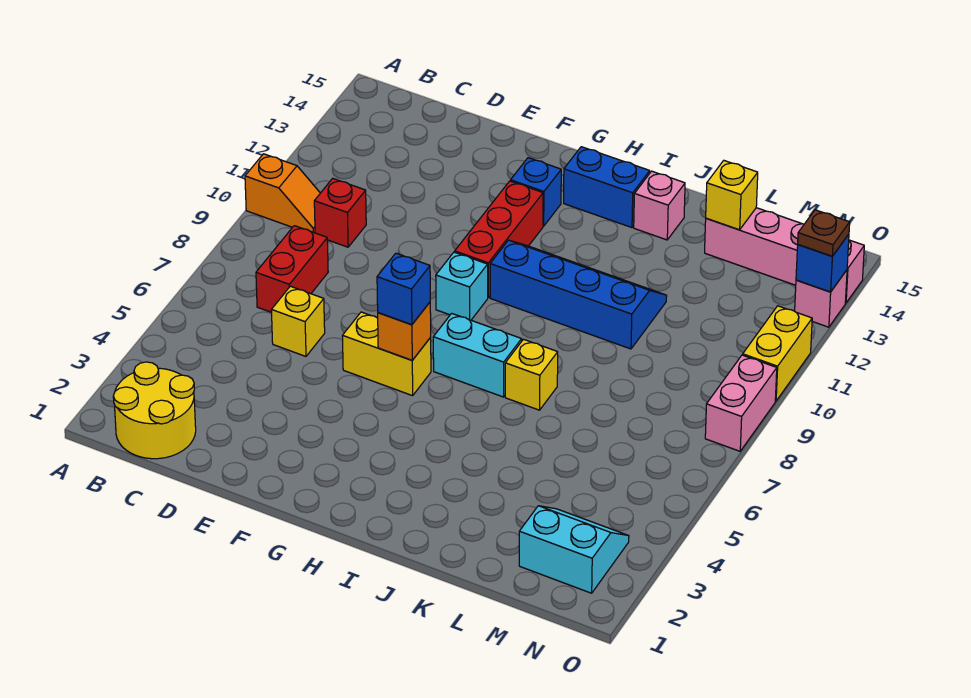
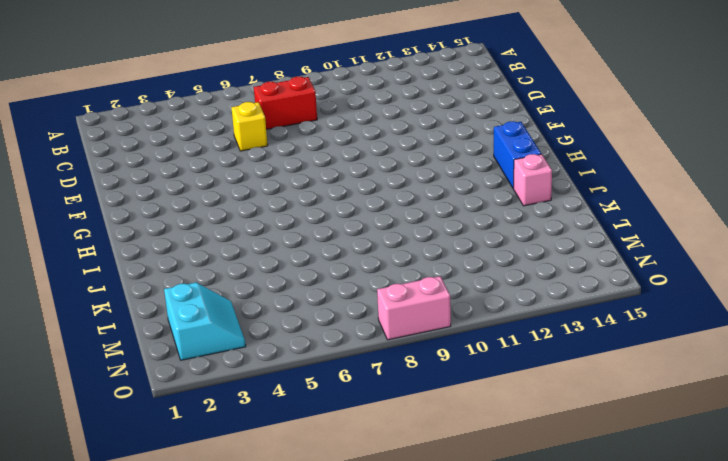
none -> orange 1x2 slope [245,154,320,233]
none -> yellow 2x2 round brick [113,362,196,459]
none -> red 1x1 brick [314,178,366,247]

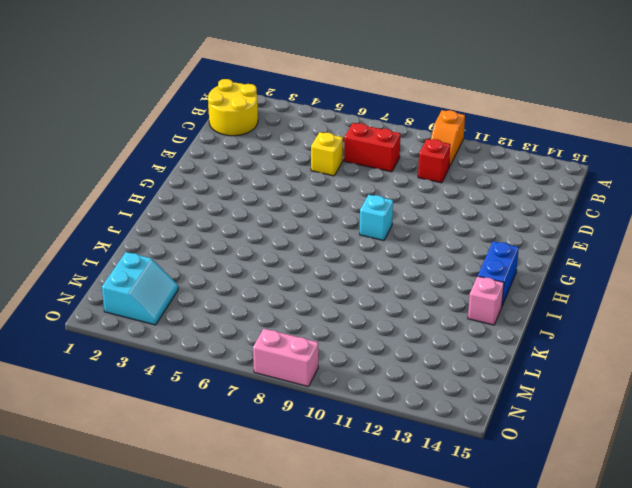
none -> yellow 1x2 brick [342,312,431,396]
none -> red 1x3 brick [455,181,543,297]
none -> blue 1x1 brick [511,158,561,226]

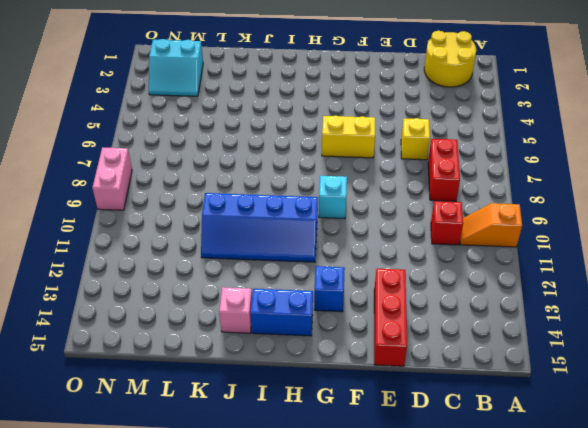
red 1x3 brick [374,269,407,366] -> red 1x3 brick moved to [455,181,543,297]
none -> cyan 1x2 brick [433,313,522,397]
none -> yellow 1x1 brick [505,339,558,410]
none -> pink 1x4 brick [705,208,864,303]

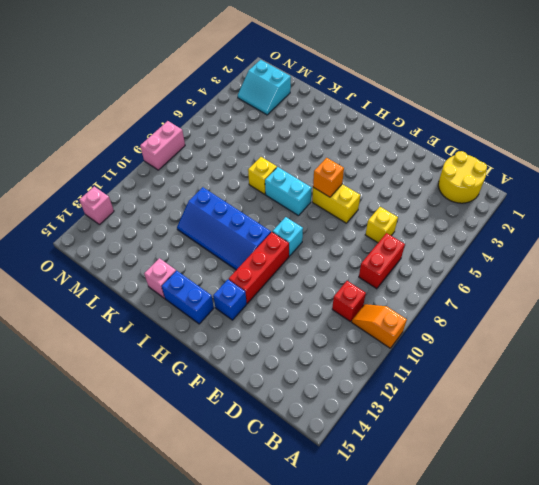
none -> pink 1x4 brick [705,208,864,303]
none -> yellow 1x2 brick [743,306,812,401]
none -> yellow 1x1 brick [706,161,758,230]

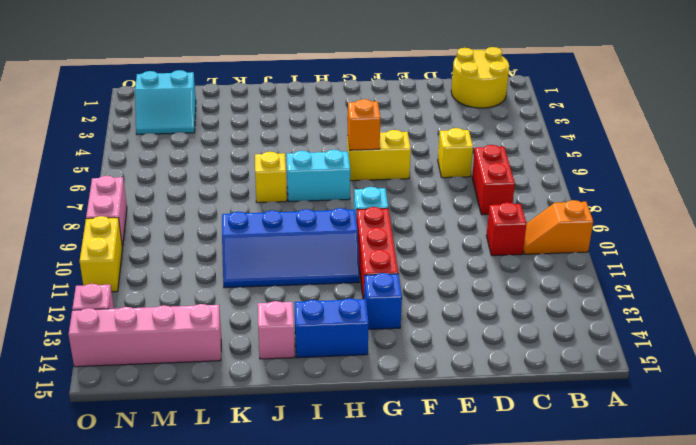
none -> yellow 1x1 brick [706,161,758,230]
none -> blue 1x1 brick [796,234,849,292]
none -> blue 1x1 brick [377,253,430,325]

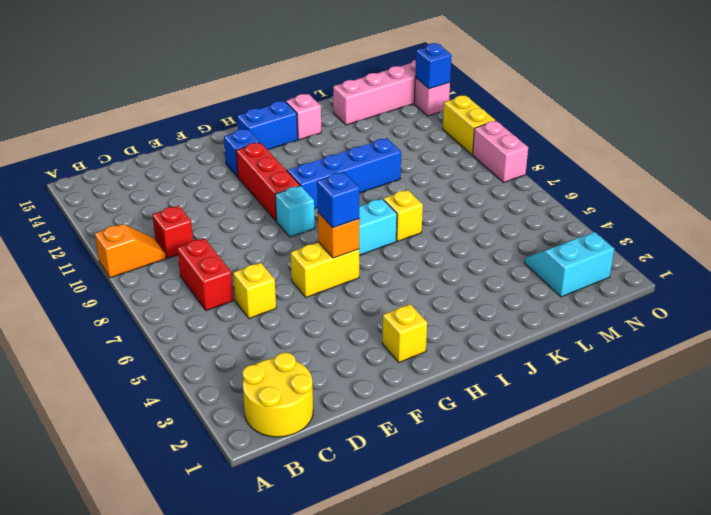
yellow 1x1 brick [382,304,427,362] -> yellow 1x1 brick moved to [706,161,758,230]
none -> brown 1x1 plate [798,210,850,256]

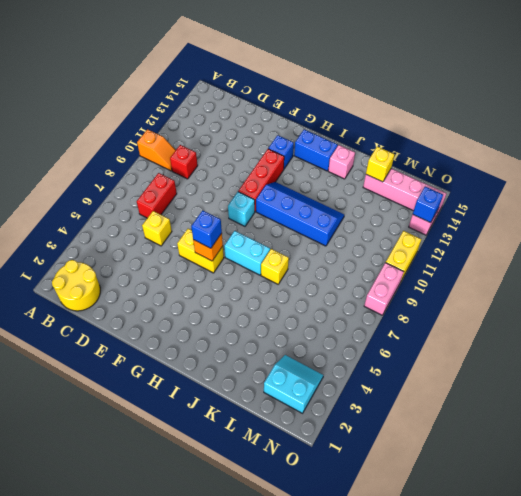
none -> brown 1x1 plate [798,210,850,256]

